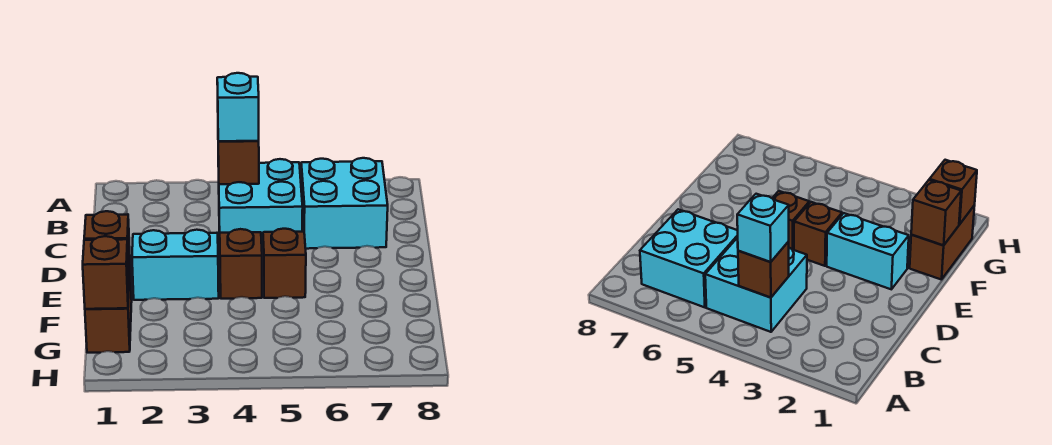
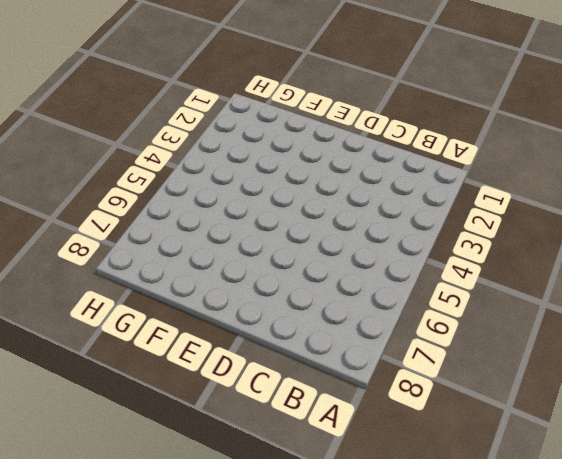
none -> cyan 2x2 brick [218,159,303,249]
none -> cyan 2x2 brick [301,158,388,249]

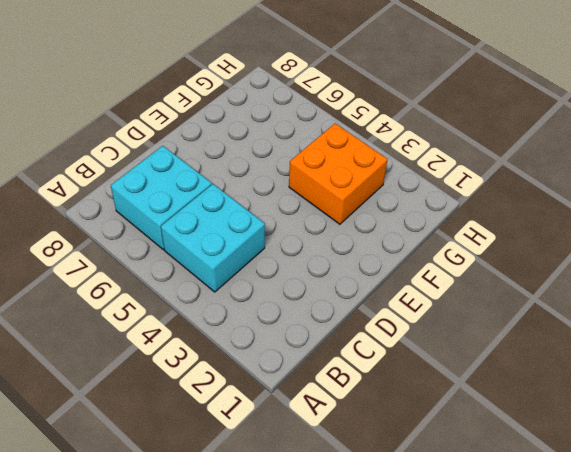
orange 2x2 brick [289,124,388,224] -> none
none -> cyan 1x2 brick [132,230,219,300]
none -> brown 1x1 brick [220,229,262,299]

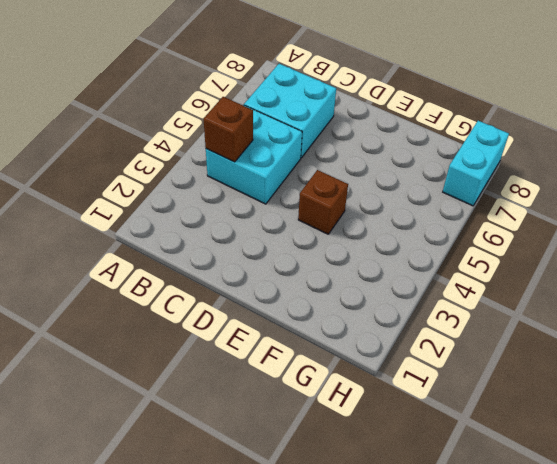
cyan 1x2 brick [443,121,509,206] -> cyan 1x2 brick moved to [132,230,219,300]
none -> brown 1x1 brick [263,229,306,298]
none -> brown 1x2 brick [85,271,132,353]

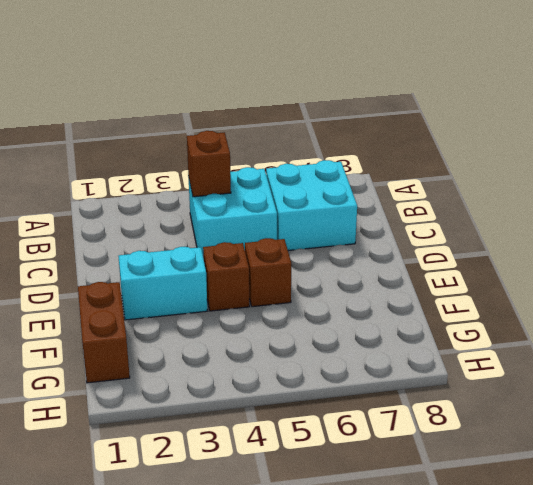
none -> brown 1x1 brick [84,211,130,271]
none -> brown 1x1 brick [83,236,129,309]

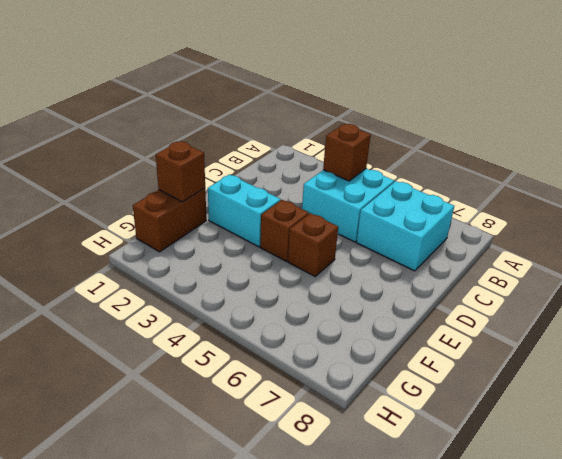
none -> brown 1x1 brick [83,236,129,309]
none -> cyan 1x1 brick [217,73,259,141]

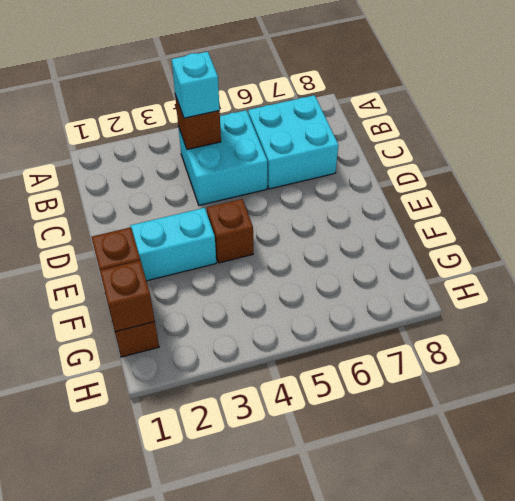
none -> brown 1x1 brick [263,229,306,298]

